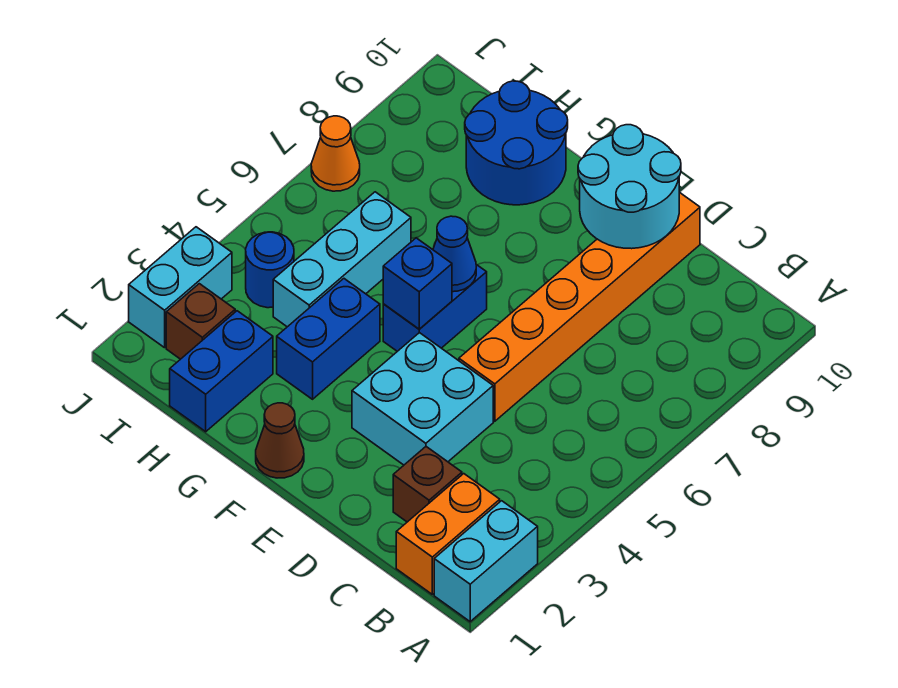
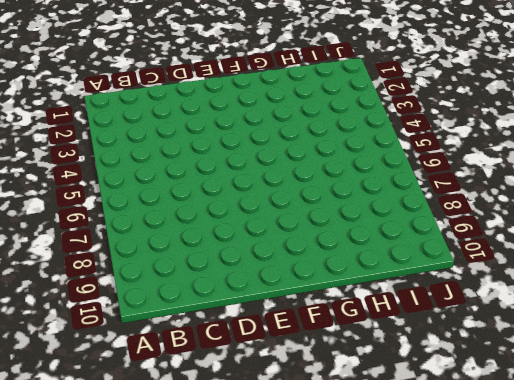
none -> cyan 1x2 brick [434,501,538,622]
none -> orange 1x2 brick [396,474,500,594]
none -> brown 1x1 brick [393,447,462,522]

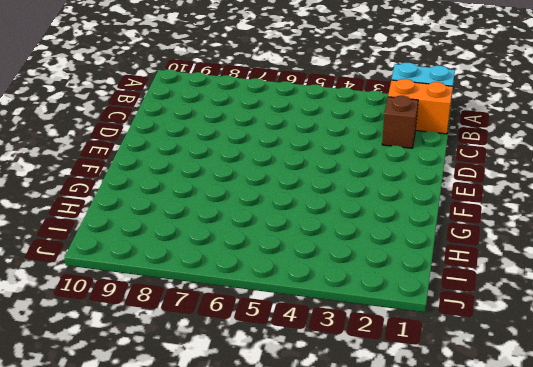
none -> cyan 2x2 brick [352,333,493,465]
none -> orange 1x6 brick [459,192,700,421]
none -> brown 1x1 cone [256,403,304,478]

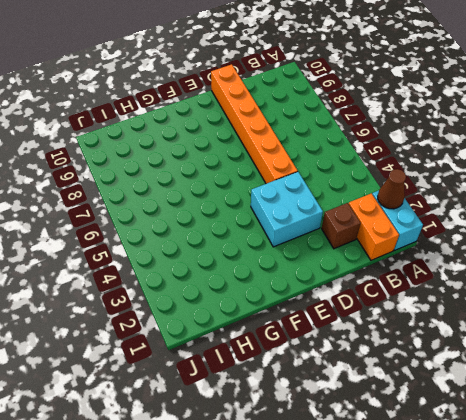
brown 1x1 cone [378,169,406,209] -> brown 1x1 cone moved to [256,403,304,478]
none -> blue 1x2 brick [383,265,487,351]
none -> blue 1x2 brick [277,279,380,399]
none -> blue 2x2 round brick [465,81,568,205]

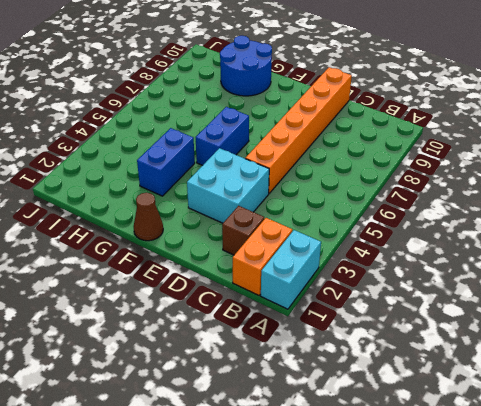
none -> blue 1x2 brick [170,311,273,432]
none -> cyan 1x3 brick [273,192,411,327]
none -> brown 1x1 brick [166,284,235,359]

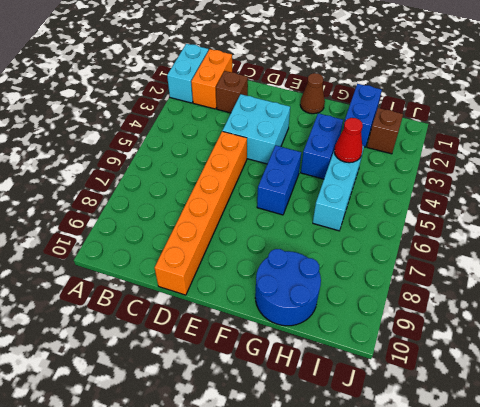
red 1x1 cone [334,118,363,163] -> none
none -> blue 1x1 round brick [246,232,294,308]
none -> cyan 1x2 brick [129,227,232,348]
none -> orange 1x1 cone [311,116,360,191]

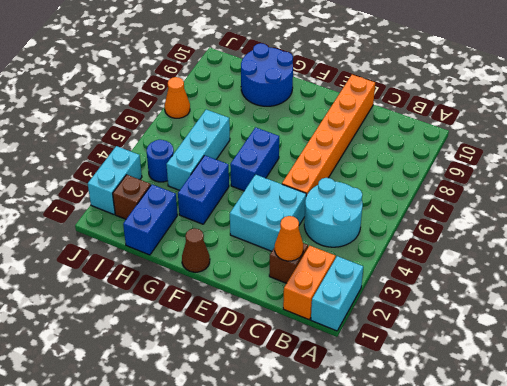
cyan 2x2 round brick [304,178,363,247] -> cyan 2x2 round brick moved to [578,125,681,249]
orange 1x1 cone [275,216,303,261] -> none
none -> blue 1x1 brick [383,238,452,329]
none -> blue 1x1 cone [433,216,476,292]

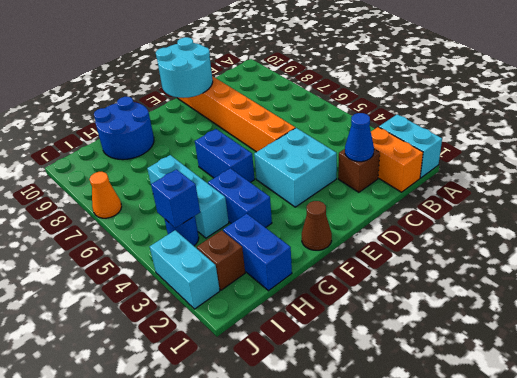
blue 1x1 cone [345,113,374,162] -> blue 1x1 cone moved to [433,216,476,292]
blue 1x1 brick [151,169,200,228] -> blue 1x1 brick moved to [383,238,452,329]

